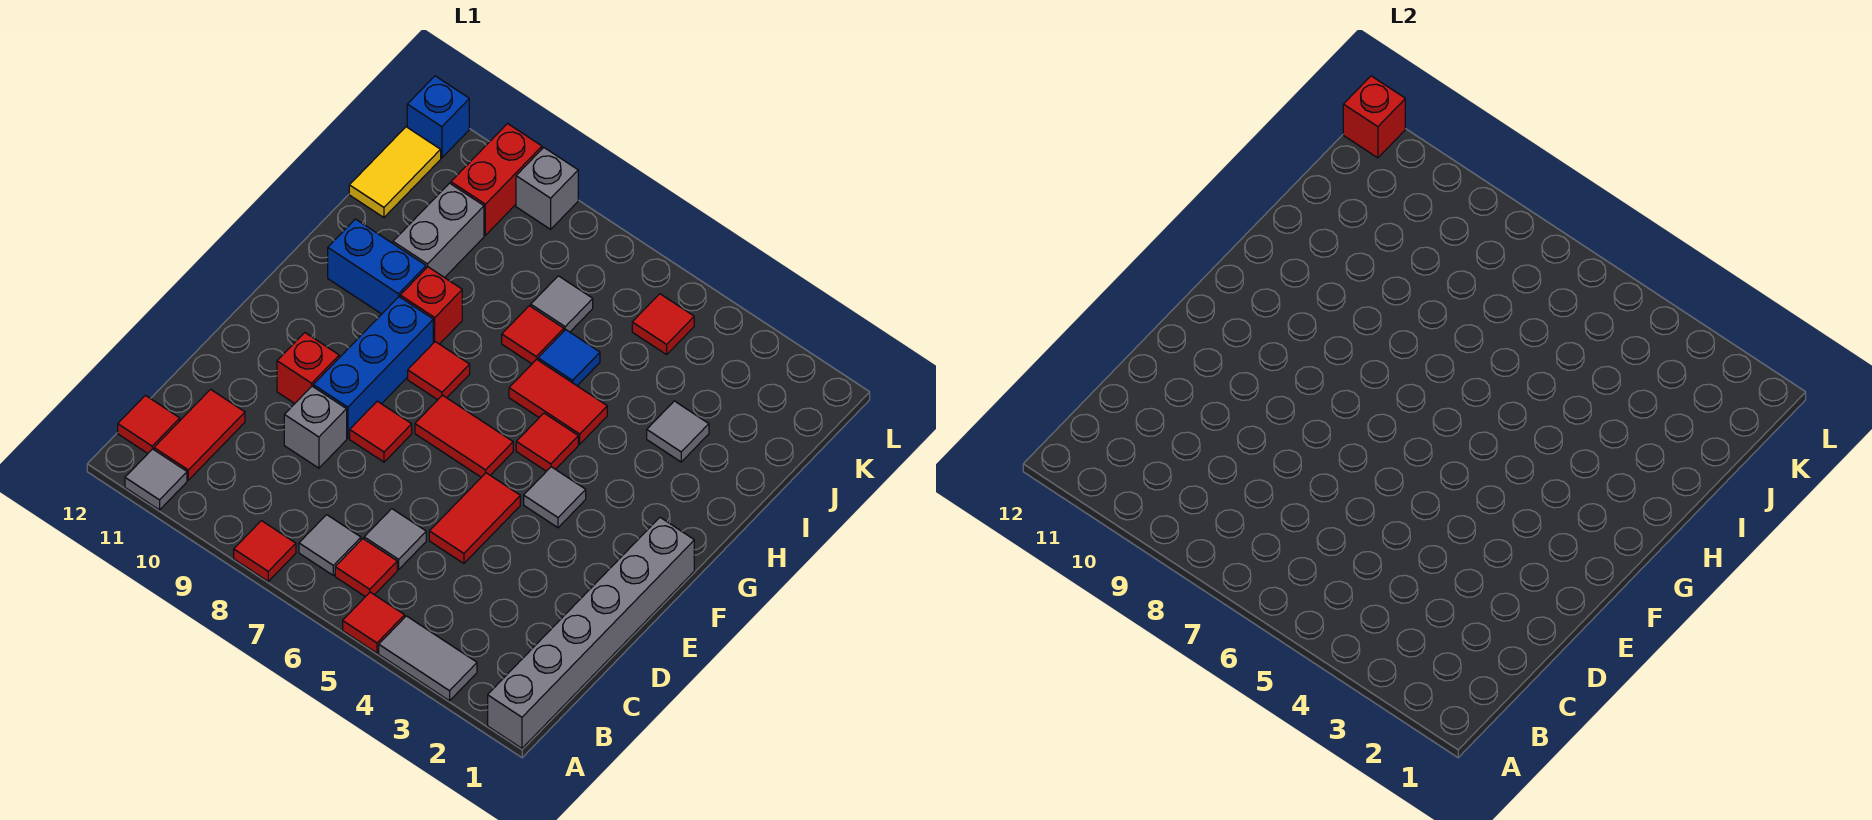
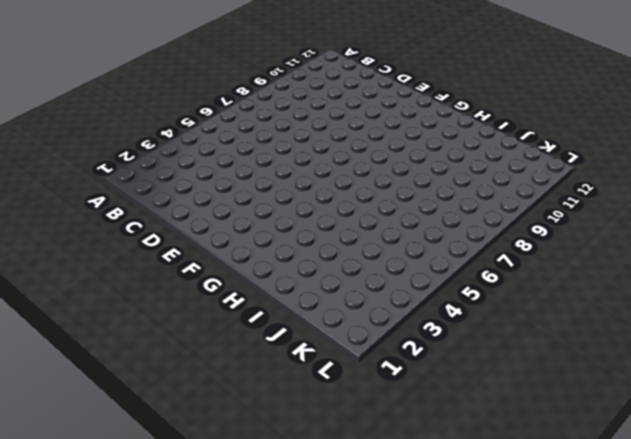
none -> grey 1x6 brick [488,517,694,748]
none -> grey 1x2 tile [379,616,477,701]
none -> red 1x1 tile [343,592,405,653]
none -> red 1x1 tile [234,521,296,581]

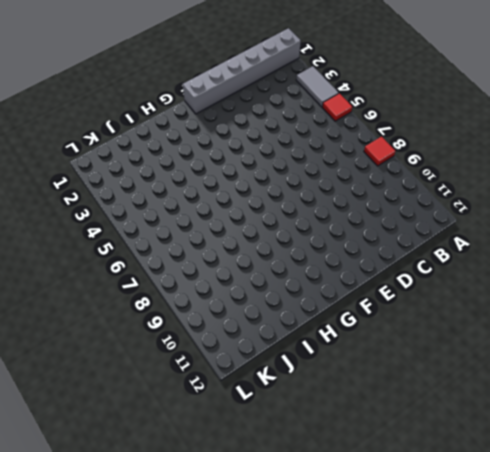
none -> grey 1x1 tile [125,449,187,510]
none -> red 1x1 tile [335,539,397,597]
none -> grey 1x1 tile [299,515,361,575]
none -> red 1x2 tile [154,389,245,480]

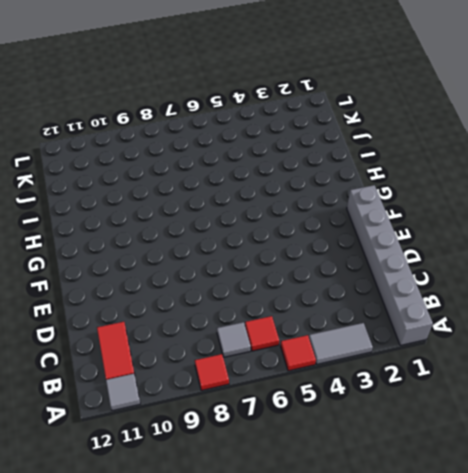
none -> red 1x1 tile [118,395,180,453]
none -> grey 1x1 tile [364,509,426,569]
none -> red 1x2 tile [429,473,520,564]
none -> grey 1x1 brick [284,386,347,468]

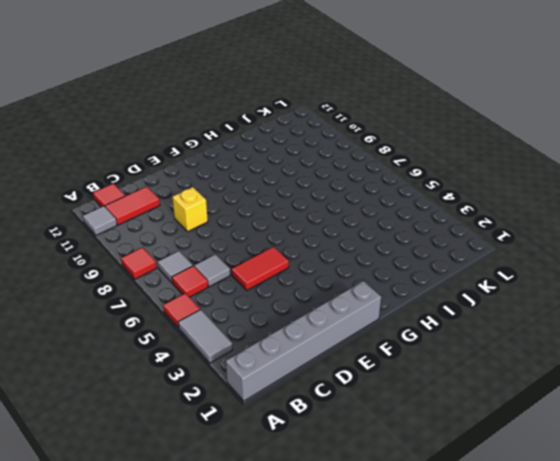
yellow 1x1 brick [173,187,208,231] -> grey 1x1 brick [284,386,347,468]
none -> red 1x1 tile [350,401,412,462]
none -> blue 1x3 brick [313,297,433,438]
none -> red 1x1 brick [277,333,339,403]
none -> grey 1x1 tile [524,467,586,528]

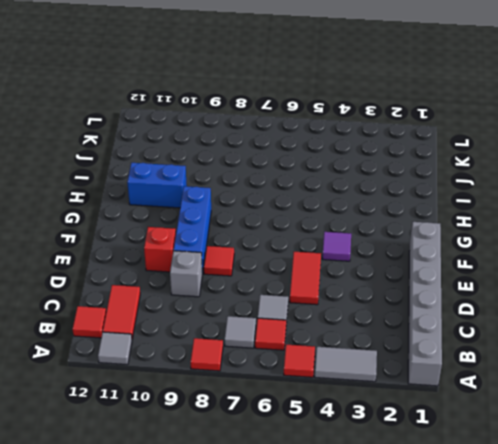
purple 1x1 tile [322,232,351,261] -> grey 1x1 tile [524,467,586,528]
none -> red 1x2 tile [415,395,513,477]
none -> red 1x1 tile [516,413,578,471]
none -> red 1x1 tile [408,342,470,400]
none -> red 1x2 tile [509,359,607,444]

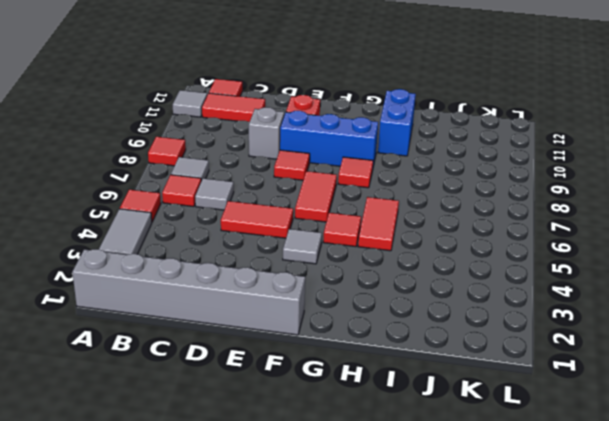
none -> red 1x1 brick [400,267,462,344]
none -> grey 1x1 tile [647,401,709,462]
none -> blue 1x1 tile [538,329,600,386]
none -> red 1x1 tile [502,306,564,364]

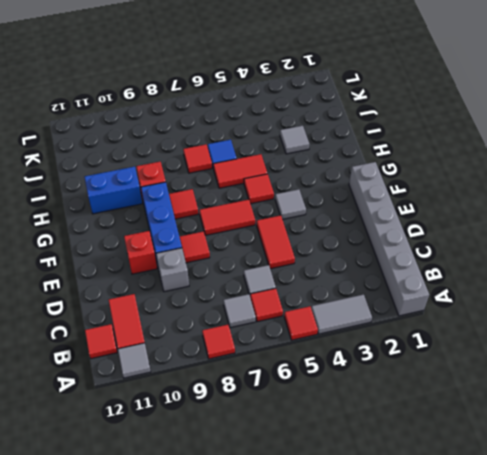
none -> grey 1x2 brick [393,183,484,278]
none -> grey 1x1 tile [531,276,593,332]
none -> yellow 1x2 tile [349,127,441,217]
none -> red 1x1 tile [632,294,694,355]

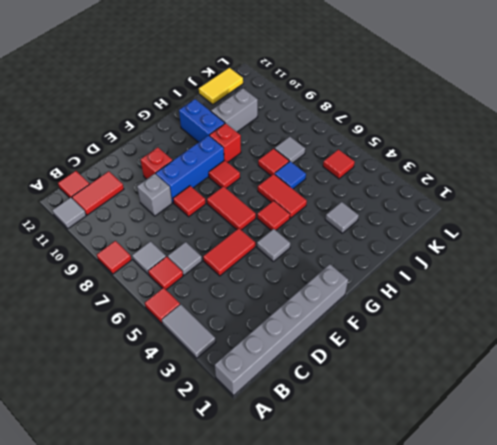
none -> red 1x2 brick [451,124,542,235]
none -> grey 1x1 brick [516,148,578,229]
none -> blue 1x1 brick [407,76,469,158]
none -> red 1x1 brick [1343,76,1405,158]

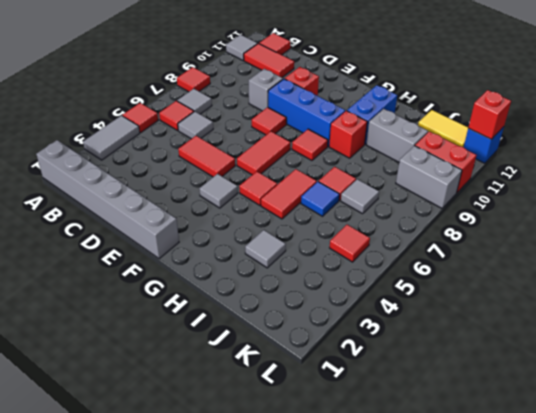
grey 1x2 brick [396,146,462,208] -> grey 1x1 brick [516,148,578,229]

